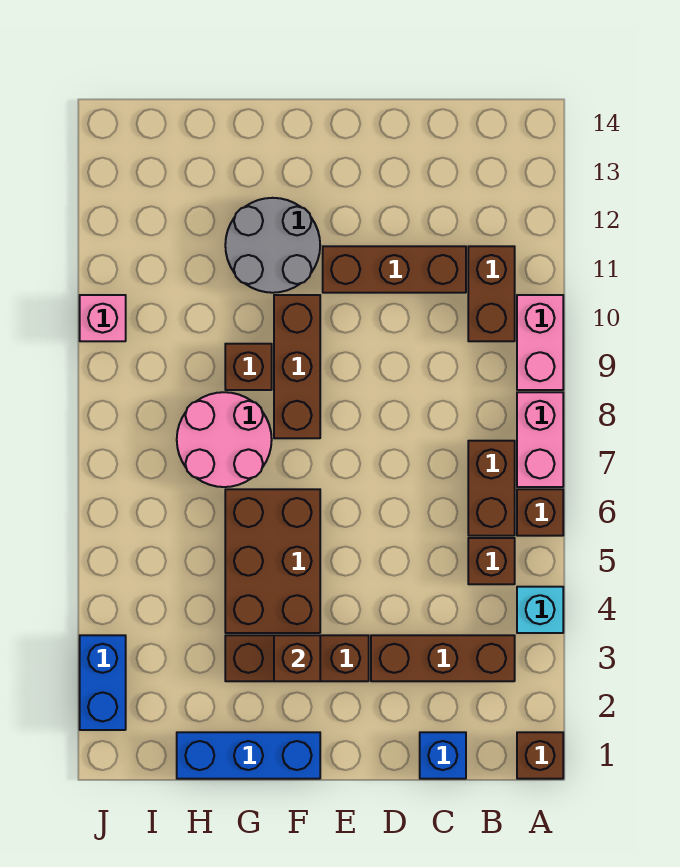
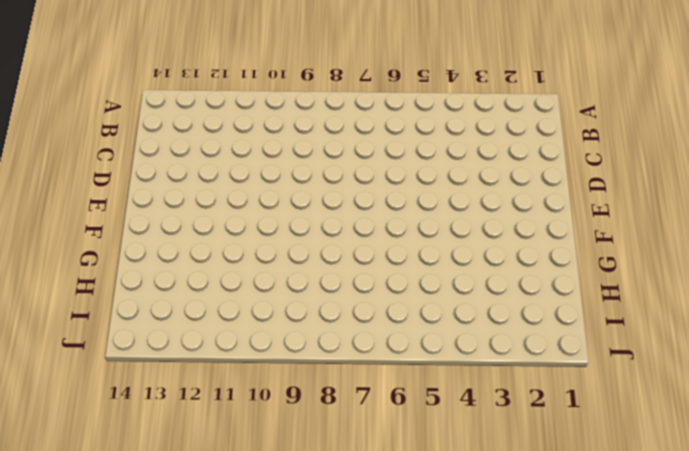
none -> brown 1x1 brick [517,732,563,779]
none -> cyan 1x1 brick [517,587,563,633]
none -> brown 1x1 brick [517,489,563,536]

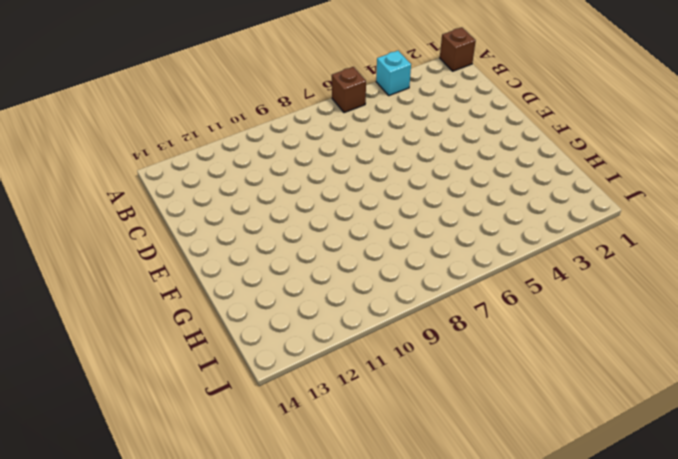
none -> pink 1x2 brick [517,392,563,487]
none -> pink 1x2 brick [517,295,563,390]
none -> brown 1x3 brick [371,635,515,681]

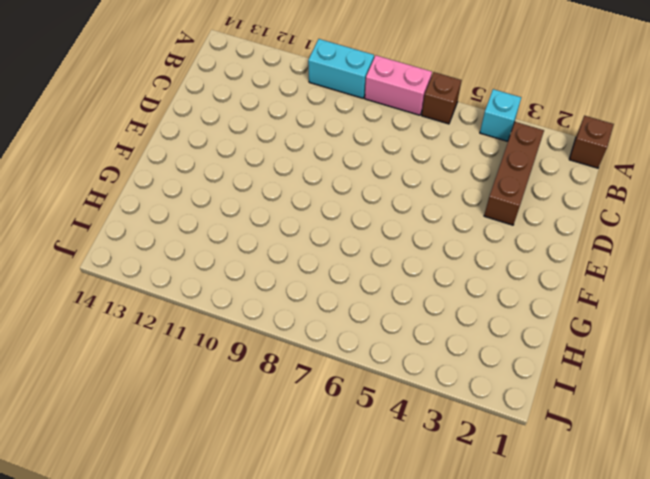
cyan 1x2 brick [308,39,374,98] -> pink 1x2 brick [517,295,563,390]
none -> brown 1x1 brick [468,538,515,584]
none -> brown 1x2 brick [468,441,515,536]
none -> brown 1x2 brick [468,246,515,341]

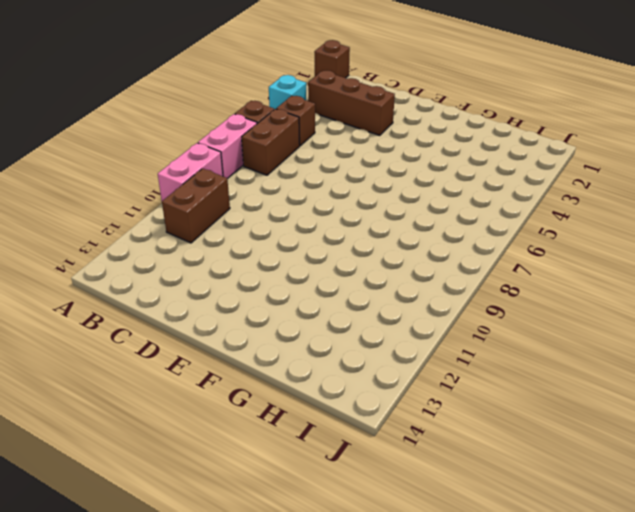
none -> blue 1x1 brick [420,732,466,779]
none -> brown 1x3 brick [323,246,466,293]
none -> brown 1x3 brick [225,635,369,681]

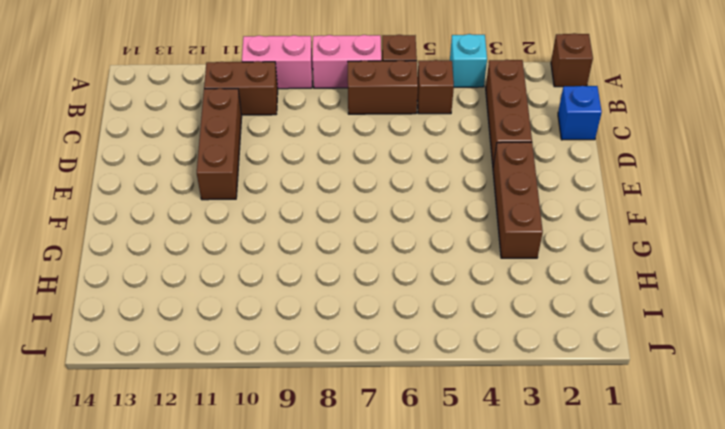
none -> blue 1x3 brick [177,732,320,779]
none -> brown 2x3 brick [225,489,320,633]
none -> brown 1x3 brick [274,295,320,438]

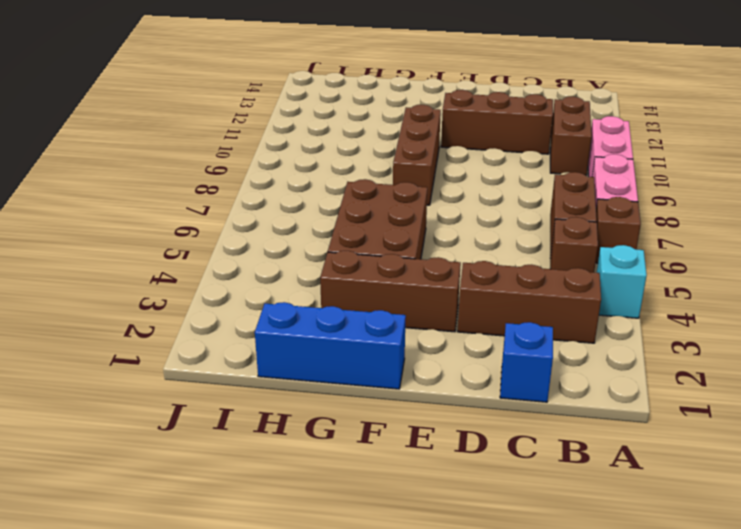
none -> brown 1x1 brick [517,732,563,779]
none -> grey 2x2 round brick [225,198,320,293]
none -> pink 2x2 round brick [177,392,272,487]

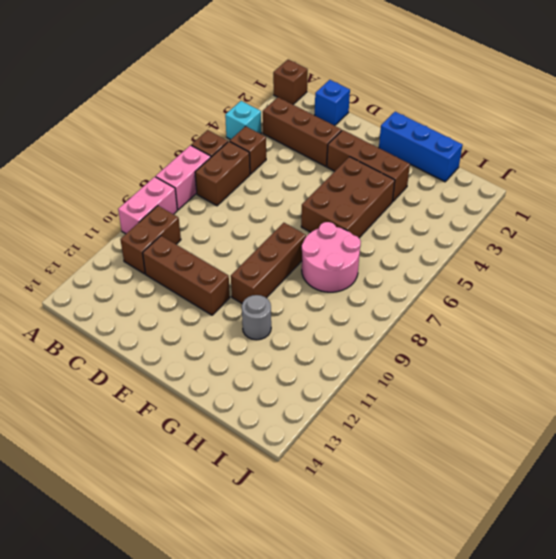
grey 1x1 round brick [242,295,271,340] -> grey 2x2 round brick [225,198,320,293]
none -> brown 1x1 brick [225,344,272,390]
none -> blue 1x2 brick [80,635,126,730]
none -> pink 1x1 brick [80,295,126,341]

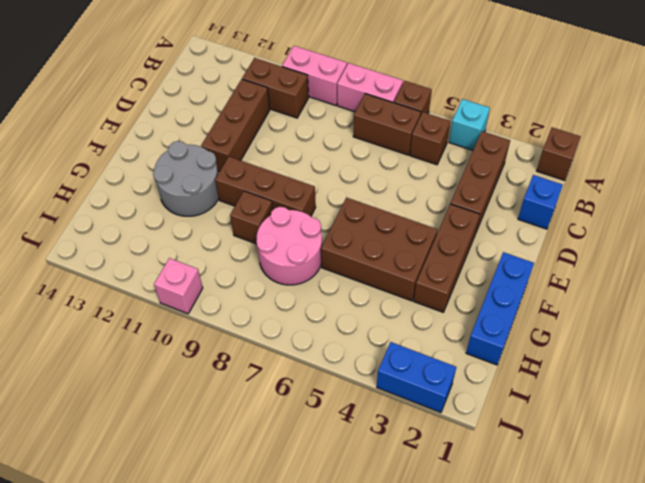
none -> brown 1x1 brick [274,635,320,681]

